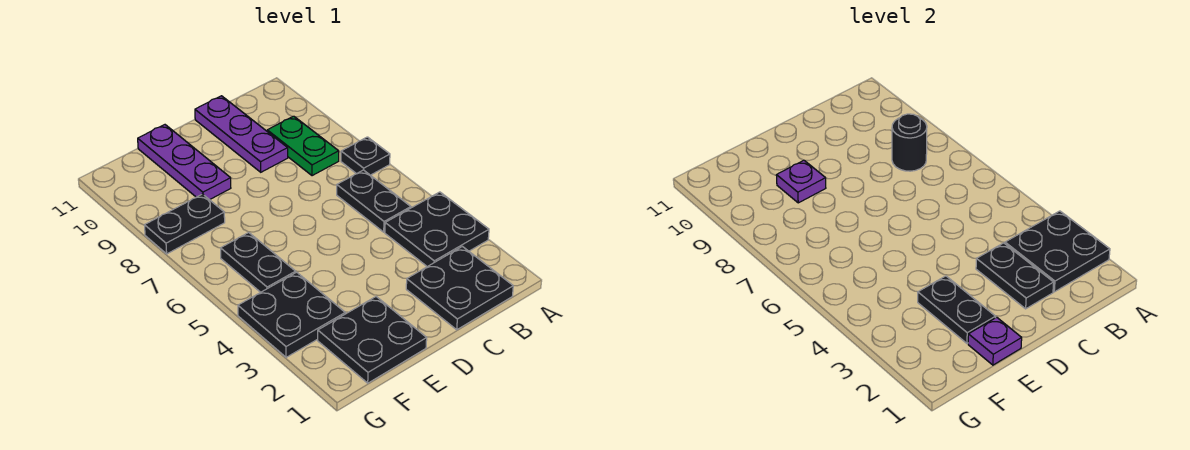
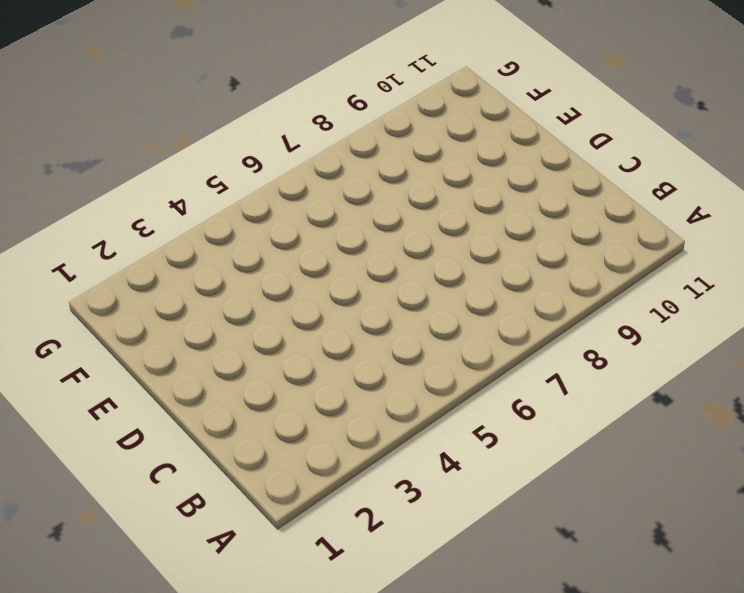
none -> black 2x2 plate [385,192,489,267]
none -> black 1x1 plate [341,137,390,175]
none -> black 2x2 plate [406,246,513,330]

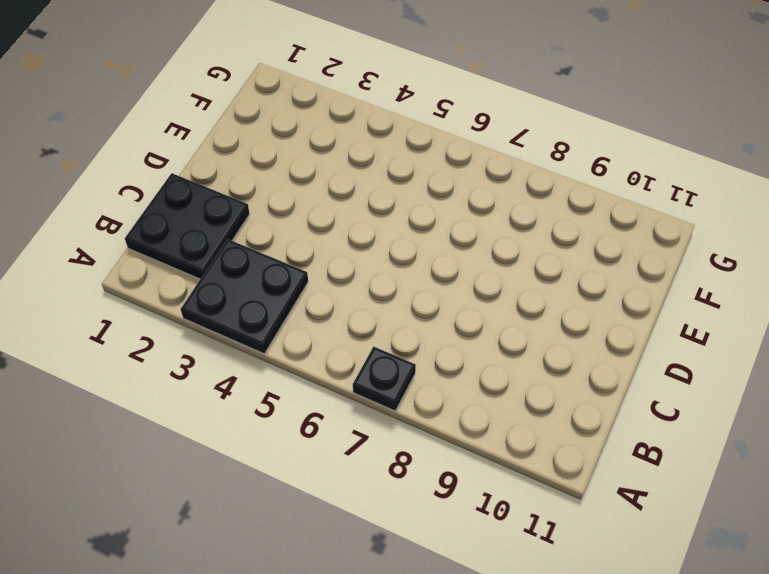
none -> black 1x2 plate [337,170,411,232]
none -> green 1x2 plate [267,116,339,176]
none -> purple 1x3 plate [195,96,288,172]

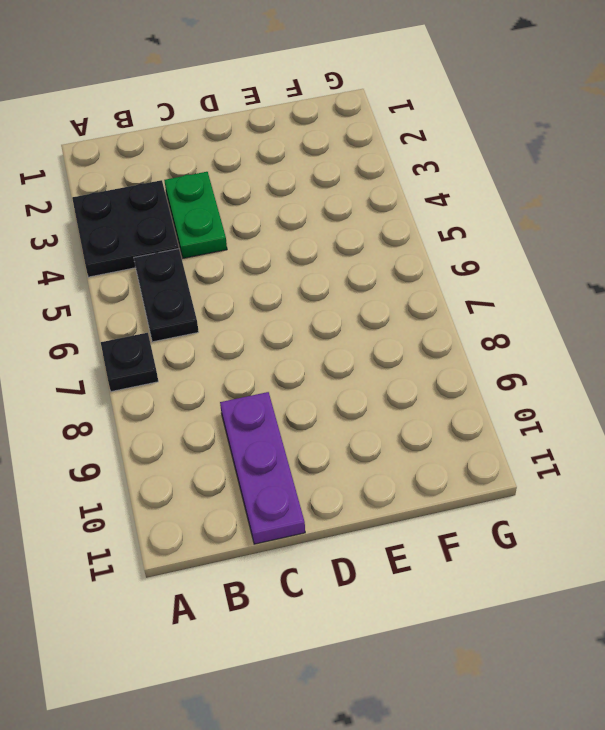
green 1x2 plate [164,172,227,258] -> green 1x2 plate moved to [267,116,339,176]
none -> black 2x2 plate [406,246,513,330]
none -> black 2x2 plate [318,297,427,383]
none -> purple 1x3 plate [138,125,231,200]

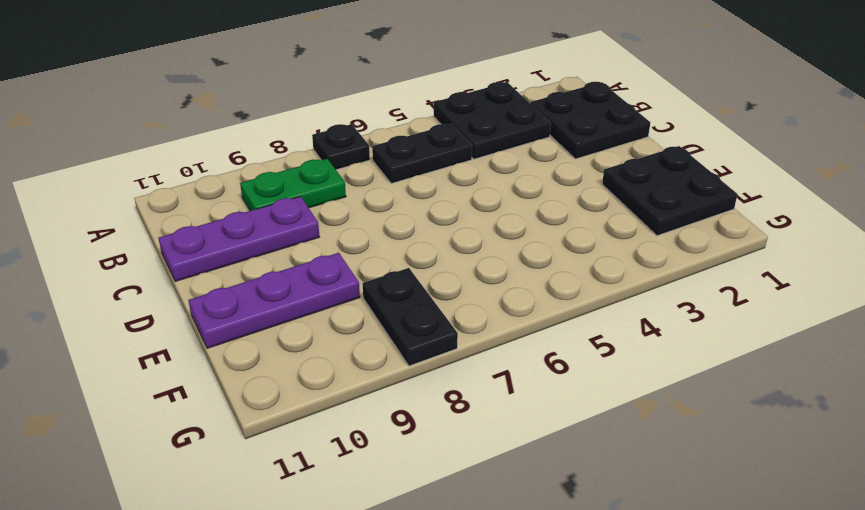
none -> black 2x2 plate [238,272,345,357]
none -> black 1x2 plate [221,233,296,292]
none -> black 2x2 plate [1005,211,1110,292]

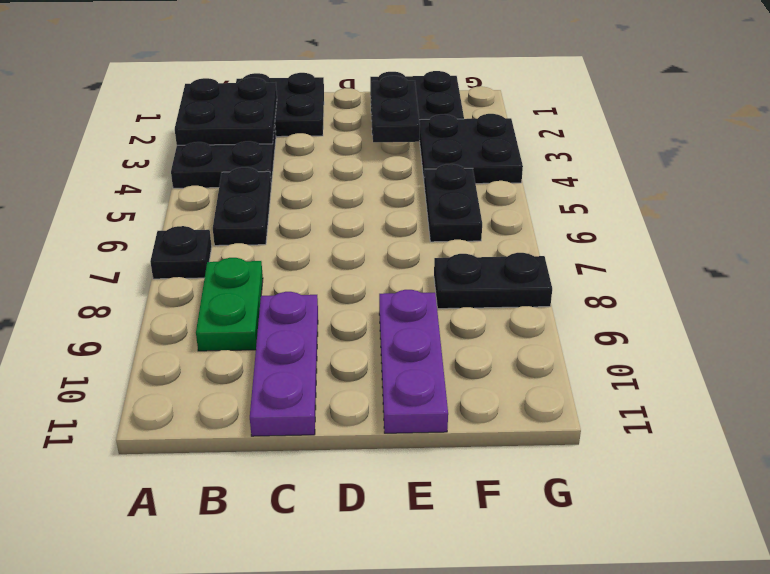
none -> black 1x1 round brick [892,114,927,171]
none -> black 1x2 plate [976,243,1054,309]
none -> purple 1x1 plate [968,317,1022,365]

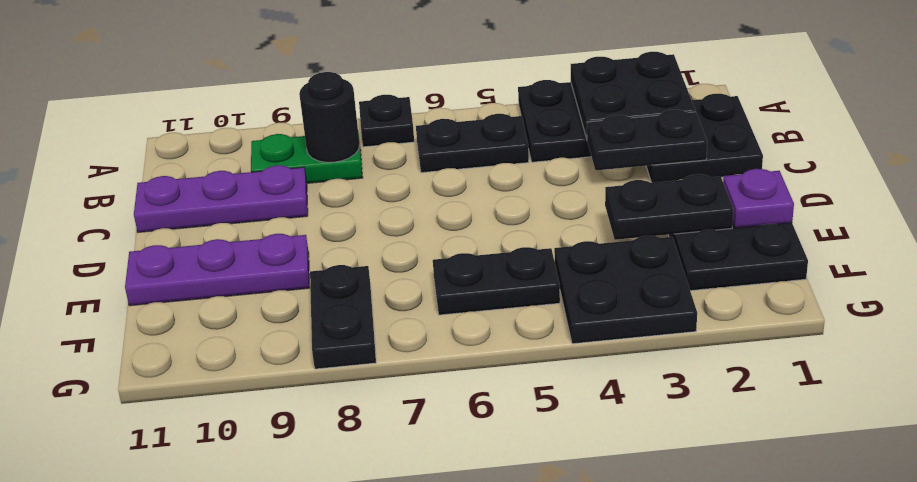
none -> purple 1x1 plate [776,160,826,203]

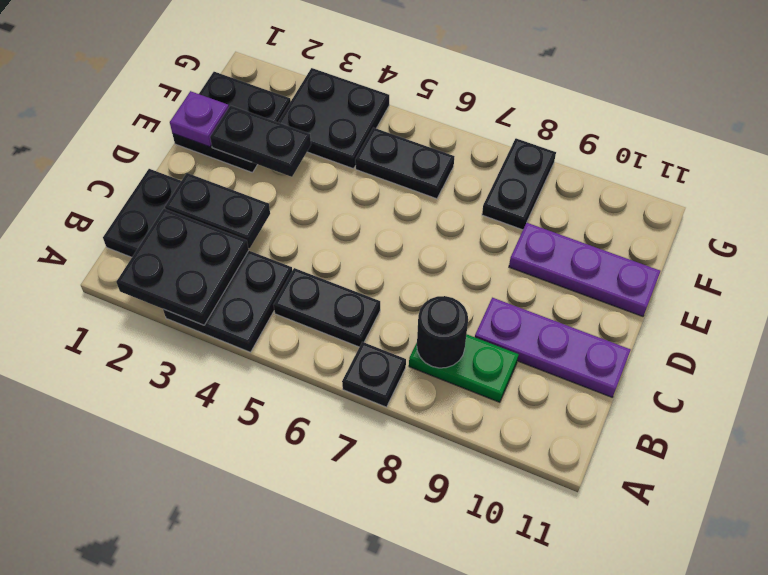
none -> purple 1x1 plate [776,160,826,203]

